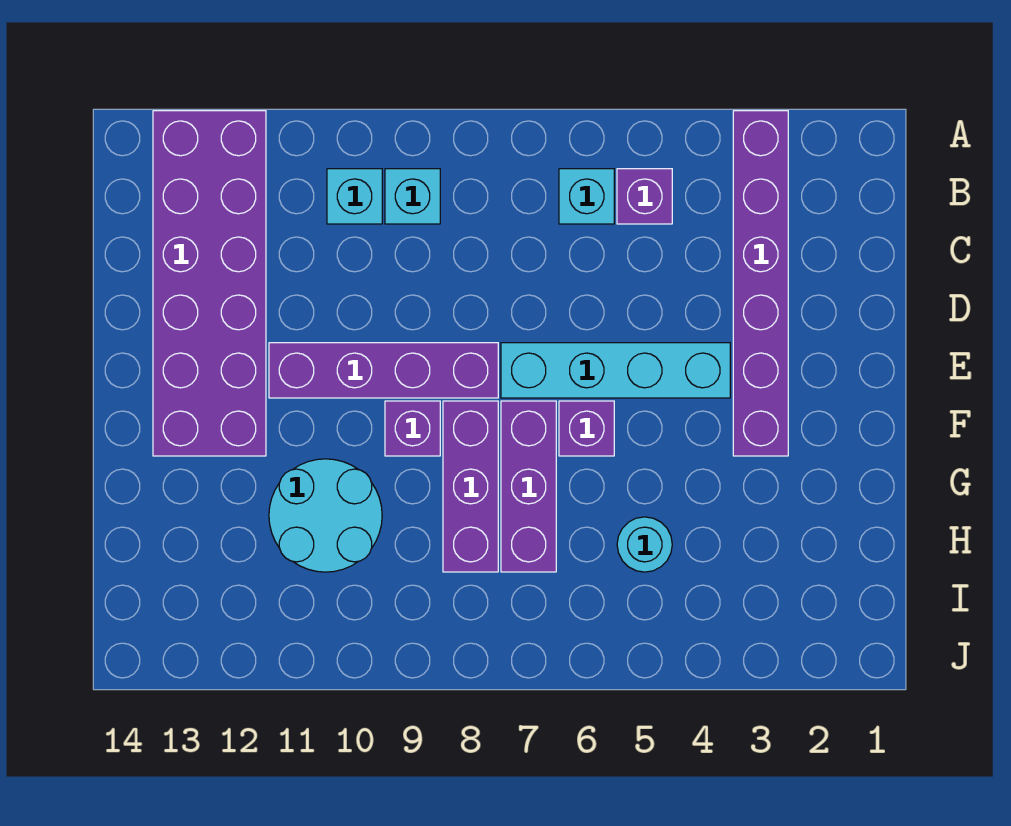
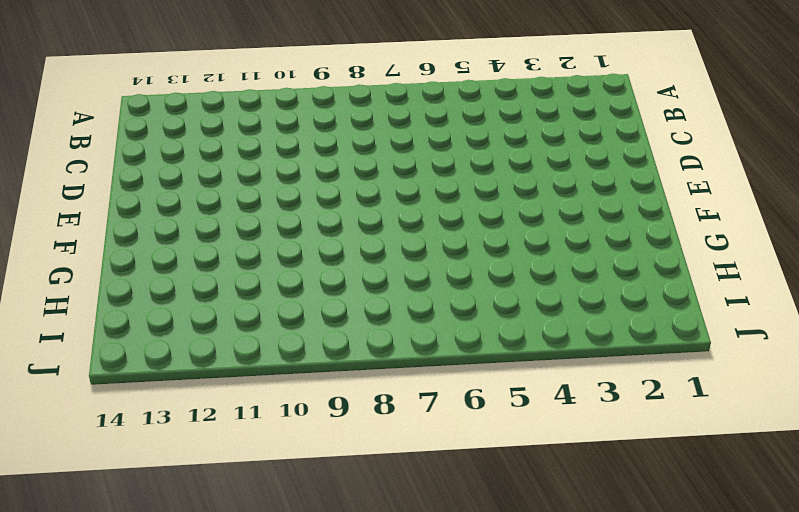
none -> purple 1x6 brick [733,111,788,456]
none -> purple 2x6 brick [153,111,266,456]
none -> purple 1x1 brick [617,169,672,224]

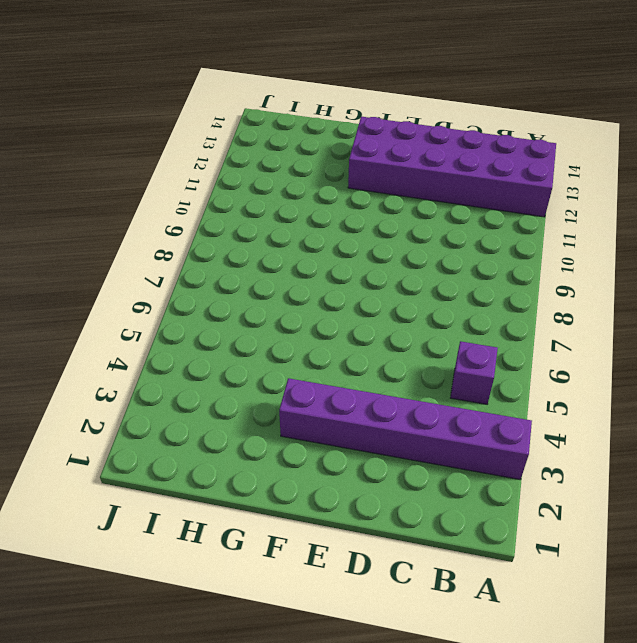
none -> cyan 1x1 brick [559,169,614,224]
none -> cyan 1x1 brick [385,169,440,224]
none -> cyan 1x1 brick [327,169,382,224]

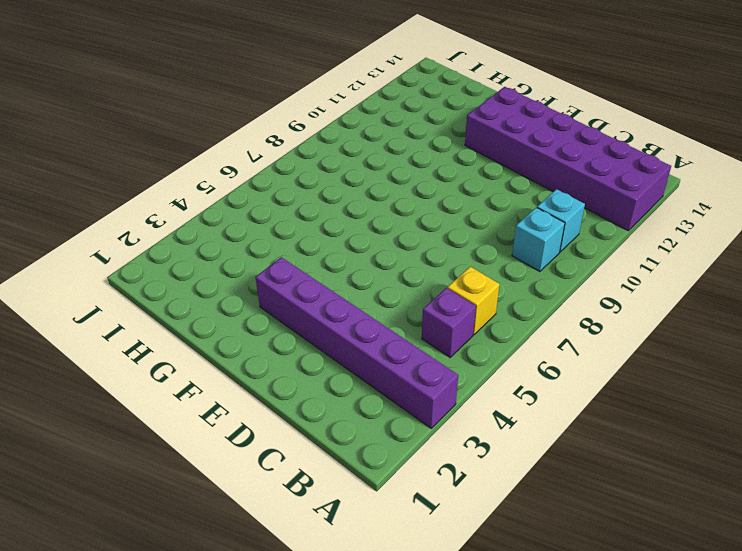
yellow 1x1 brick [447,267,500,335] -> cyan 1x1 brick [559,169,614,224]
none -> cyan 1x4 brick [501,343,730,398]
none -> purple 1x4 brick [269,343,498,398]
none -> purple 1x1 brick [559,401,614,456]

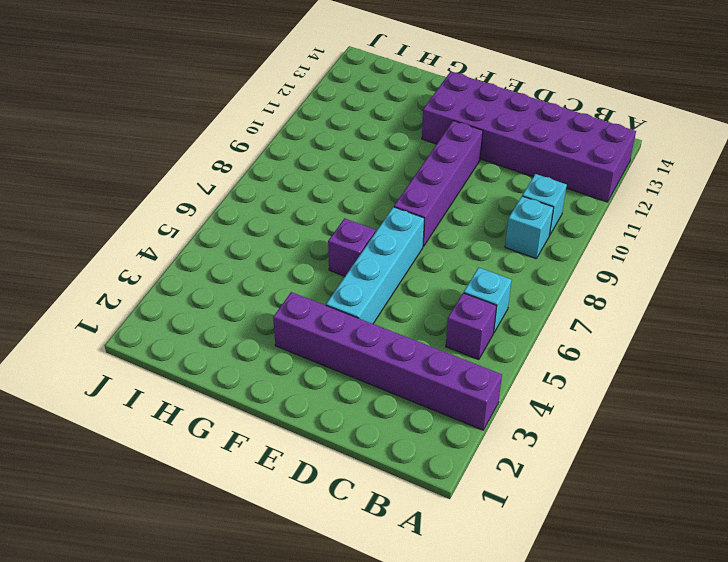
none -> purple 1x3 brick [501,401,556,572]
none -> purple 1x3 brick [443,401,498,572]
none -> purple 1x1 brick [385,401,440,456]

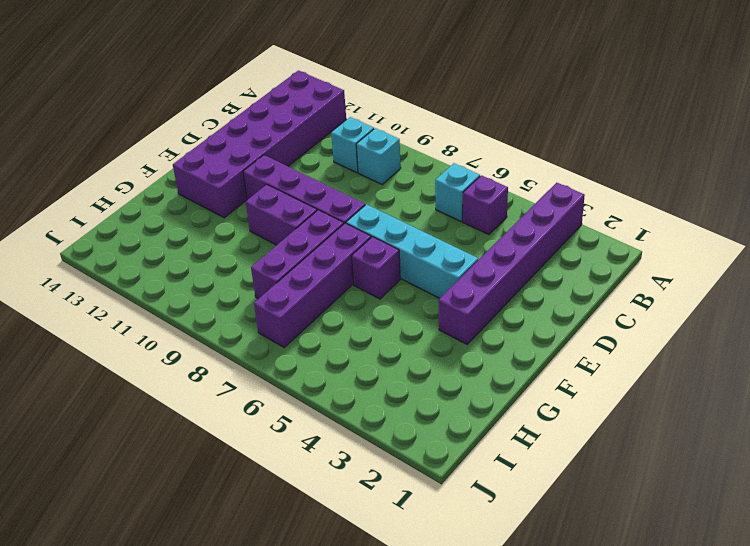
purple 1x4 brick [254,223,371,347] -> purple 1x3 brick [501,401,556,572]
purple 1x2 brick [246,185,317,245] -> purple 1x1 brick [385,401,440,456]
none -> cyan 2x2 round brick [269,459,382,572]
none -> cyan 1x1 round brick [617,517,672,572]

